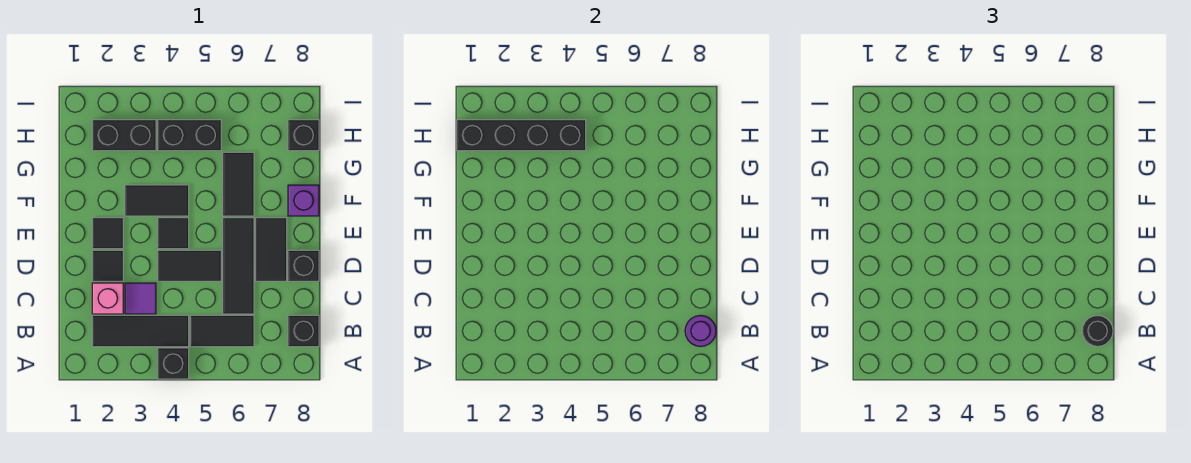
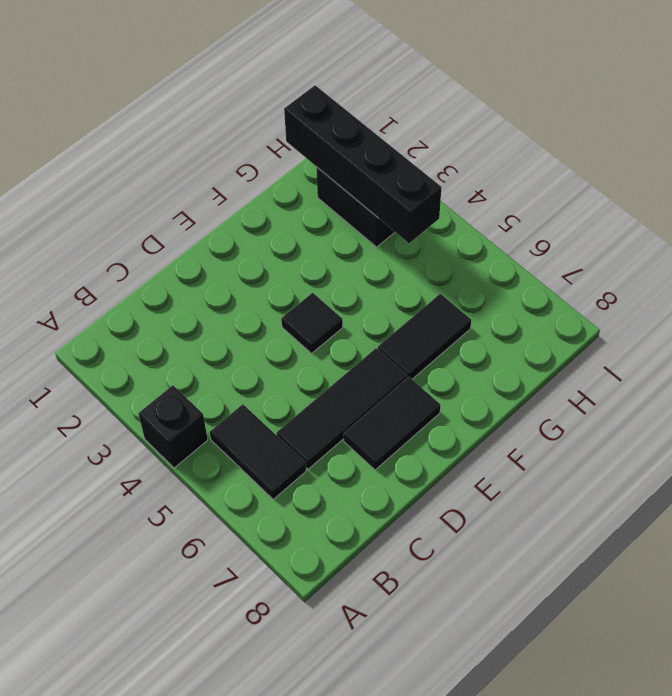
none -> black 1x3 tile [92,315,189,347]
none -> black 1x1 brick [288,315,319,347]
none -> pink 1x1 brick [92,283,123,314]

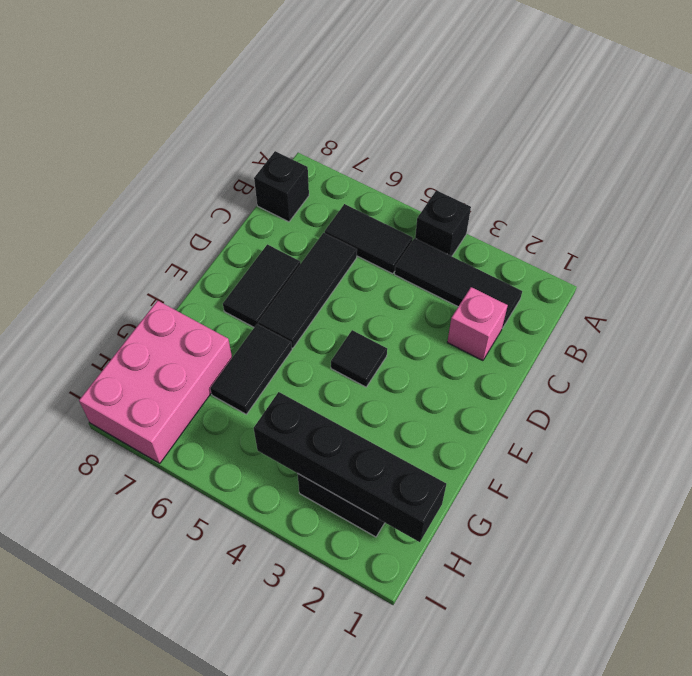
pink 2x3 brick [79,301,232,463] -> black 1x1 brick [288,120,319,151]
none -> purple 1x1 tile [125,283,156,314]
none -> black 1x1 tile [92,250,123,281]
none -> black 1x2 tile [158,250,221,281]

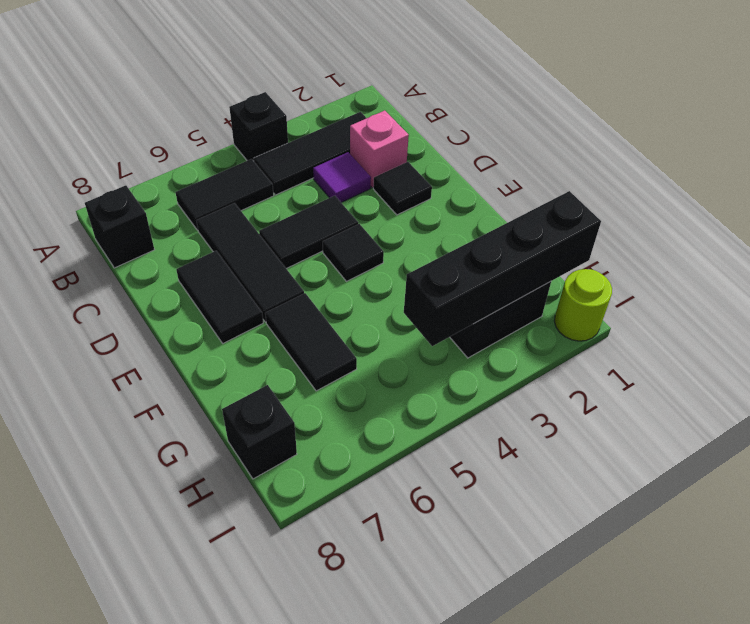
lime 1x1 round brick [554,269,612,341] -> none
none -> black 1x1 brick [288,250,319,281]
none -> black 1x1 tile [92,218,123,249]
none -> black 1x2 tile [125,185,189,216]

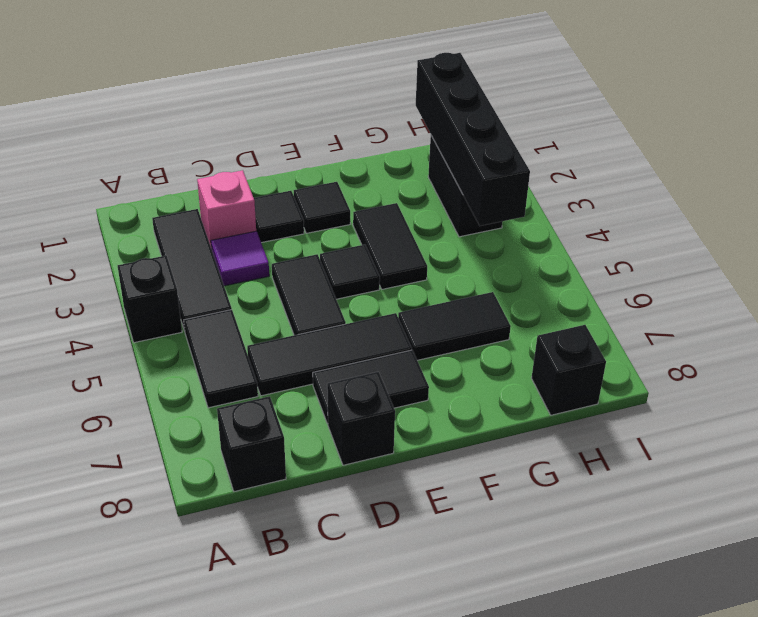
none -> purple 1x1 brick [288,185,319,216]
none -> black 1x2 brick [158,120,221,151]
none -> purple 1x1 round brick [685,316,716,346]

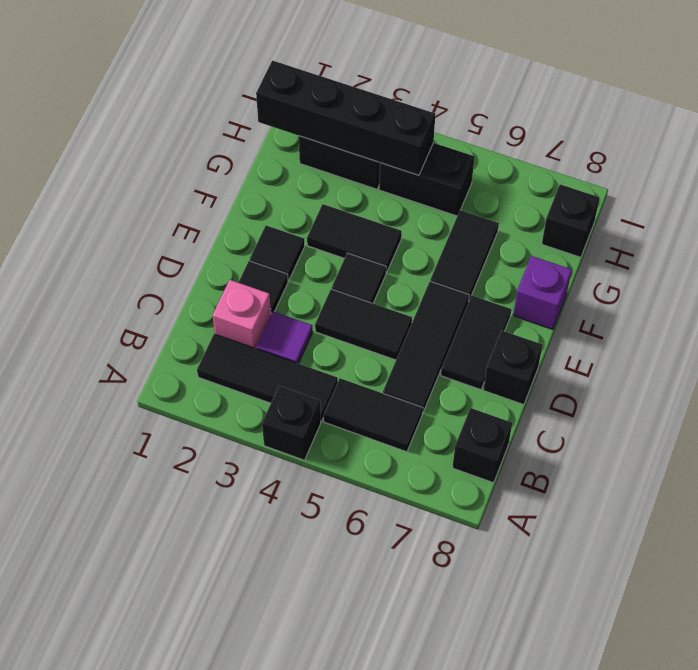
none -> purple 1x1 round brick [685,316,716,346]
none -> black 1x1 round brick [1082,316,1113,346]

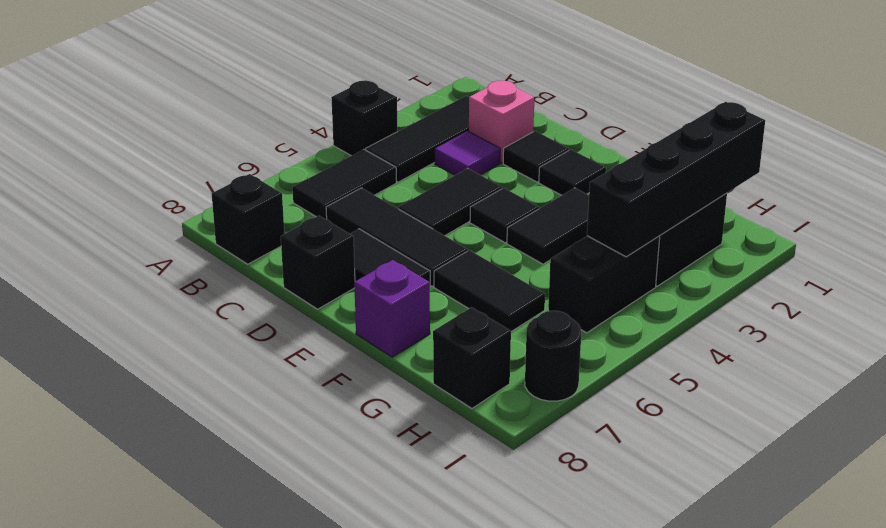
black 1x1 round brick [525,311,581,401] -> black 1x1 round brick moved to [1082,316,1113,346]
none -> purple 1x1 round brick [685,316,716,346]

